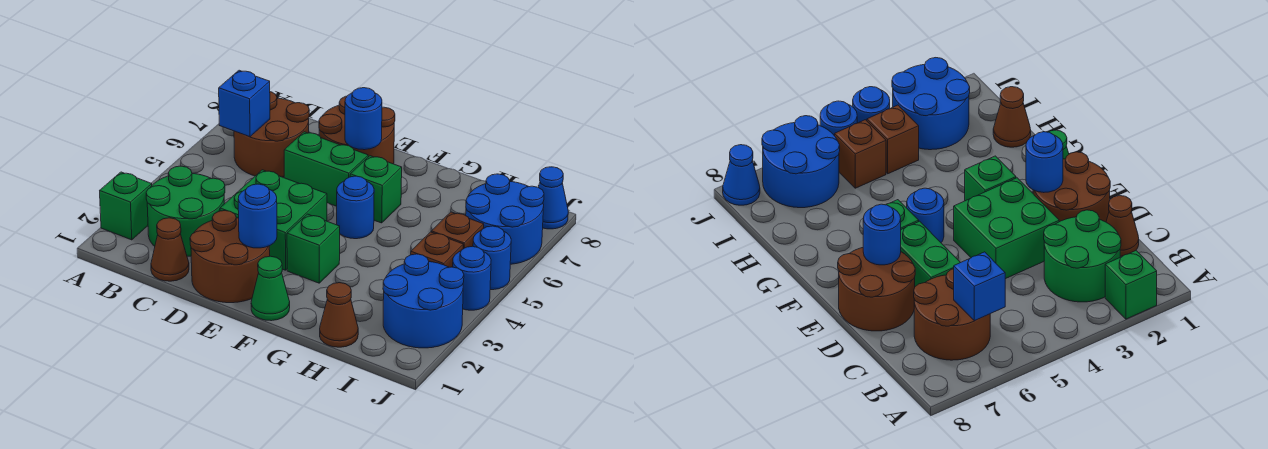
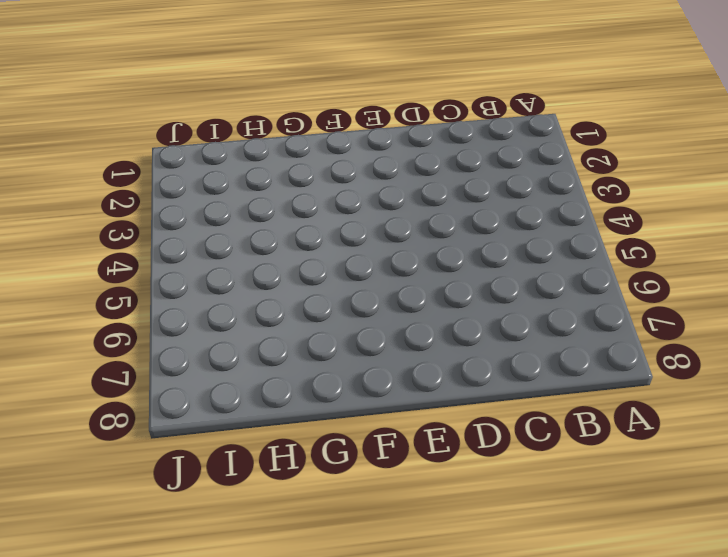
none -> green 1x1 brick [100,172,152,240]
none -> green 2x2 round brick [146,166,225,256]
none -> brown 2x2 round brick [234,92,309,177]

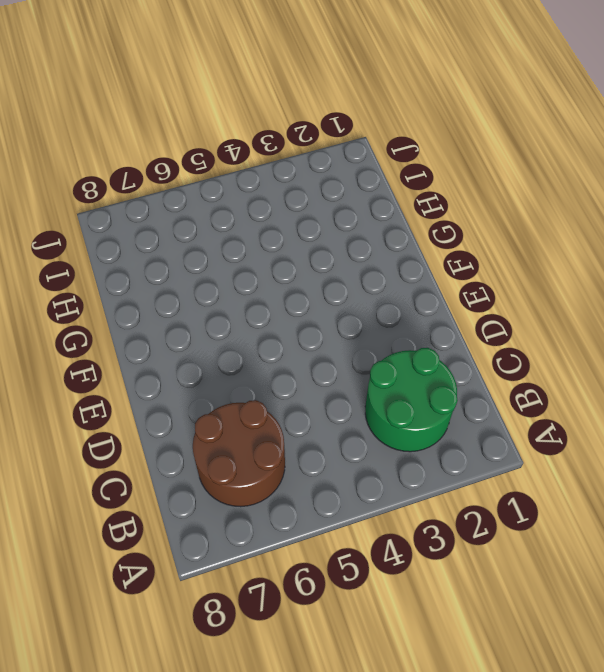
none -> green 1x1 brick [100,172,152,240]
none -> brown 1x1 cone [151,218,189,281]
none -> brown 2x2 round brick [190,211,270,303]

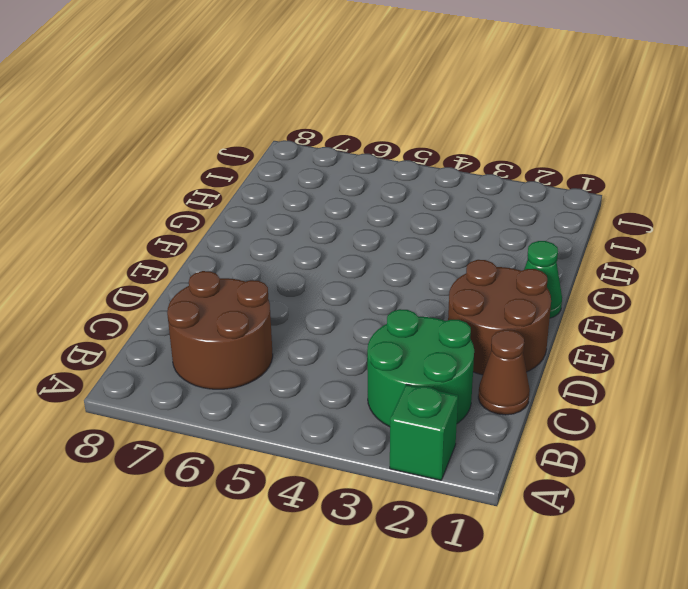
none -> green 2x2 brick [220,170,327,270]
none -> green 1x2 brick [284,132,368,206]
none -> brown 2x2 round brick [319,96,395,164]

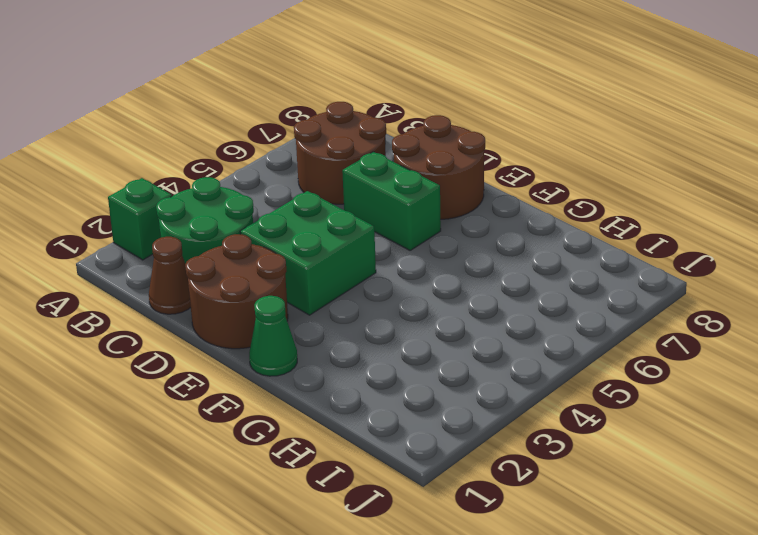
none -> green 1x1 brick [287,214,340,283]
none -> blue 1x1 round brick [337,176,374,239]
none -> green 1x1 brick [350,156,402,223]

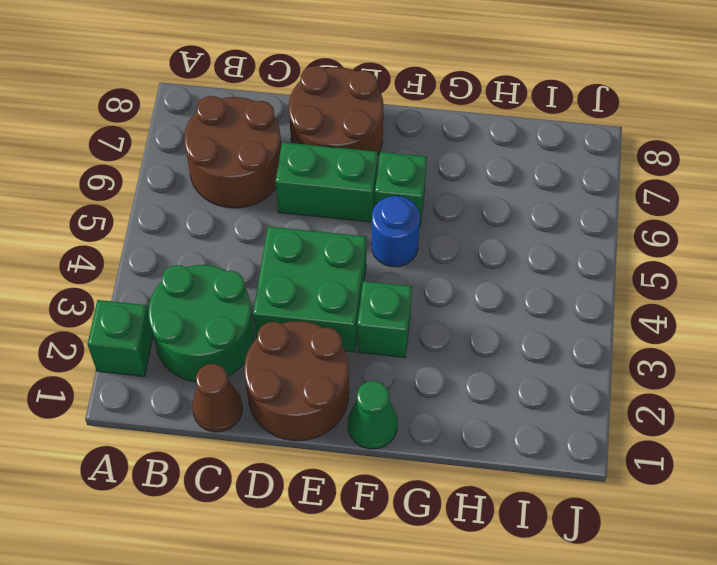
none -> brown 1x1 cone [320,283,358,347]
none -> blue 2x2 round brick [383,254,464,348]
none -> brown 1x1 brick [411,232,463,267]

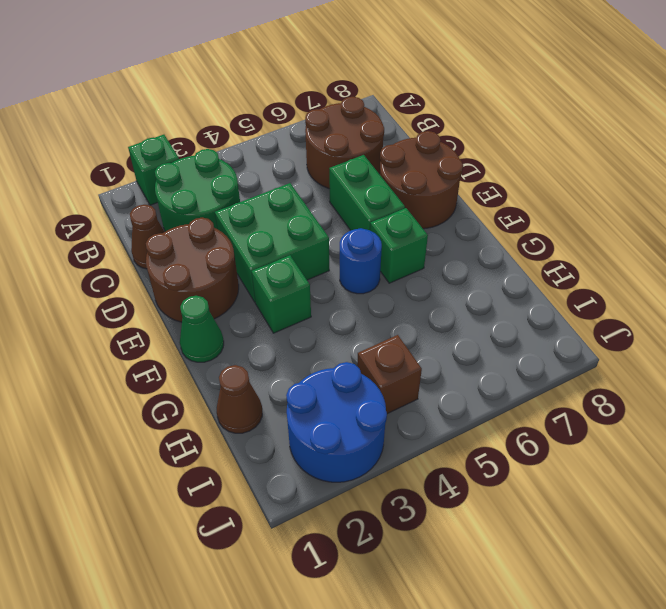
none -> brown 1x1 brick [431,212,484,249]
none -> blue 2x2 round brick [466,174,544,264]
none -> blue 1x1 round brick [453,246,491,310]

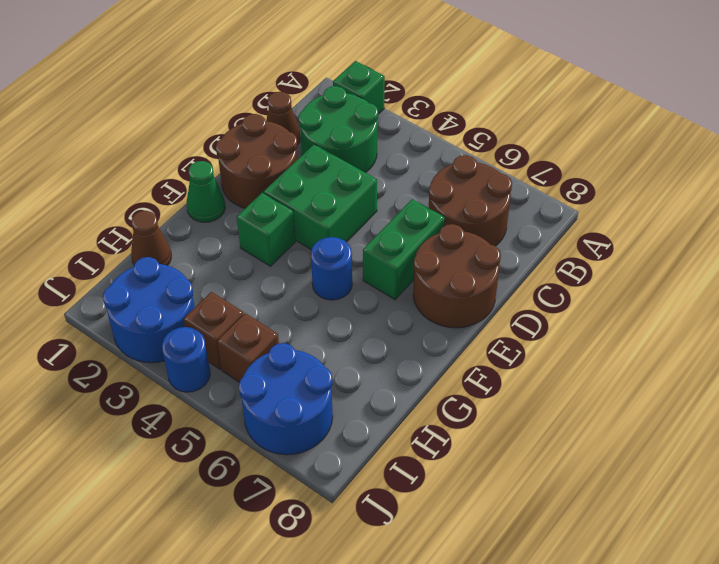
none -> green 1x1 brick [350,156,402,223]
none -> blue 1x1 round brick [473,226,511,290]
none -> blue 1x1 cone [538,167,568,229]

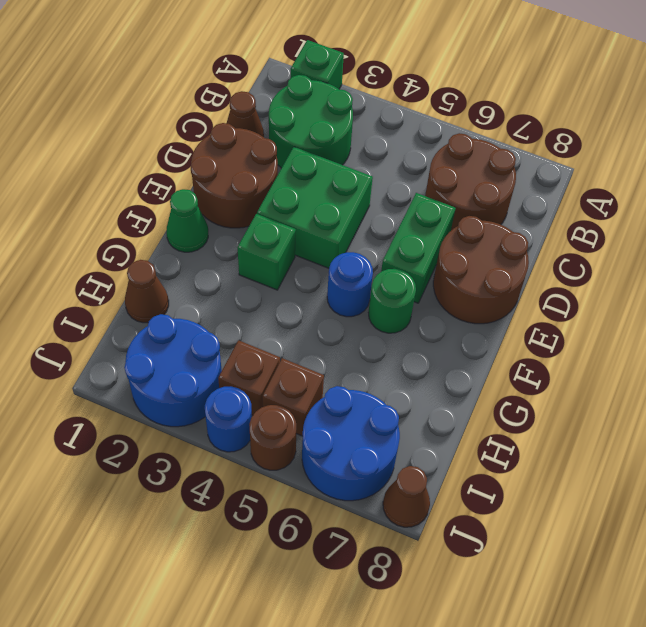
green 1x1 round brick [369,269,416,333] -> green 1x1 brick [350,156,402,223]
brown 1x1 round brick [249,405,296,470] -> blue 1x1 round brick [473,226,511,290]
brown 1x1 cone [383,466,430,527] -> blue 1x1 cone [538,167,568,229]
none -> blue 1x1 brick [219,70,270,137]
none -> blue 1x1 round brick [238,184,277,248]
none -> blue 1x1 round brick [345,88,382,150]

